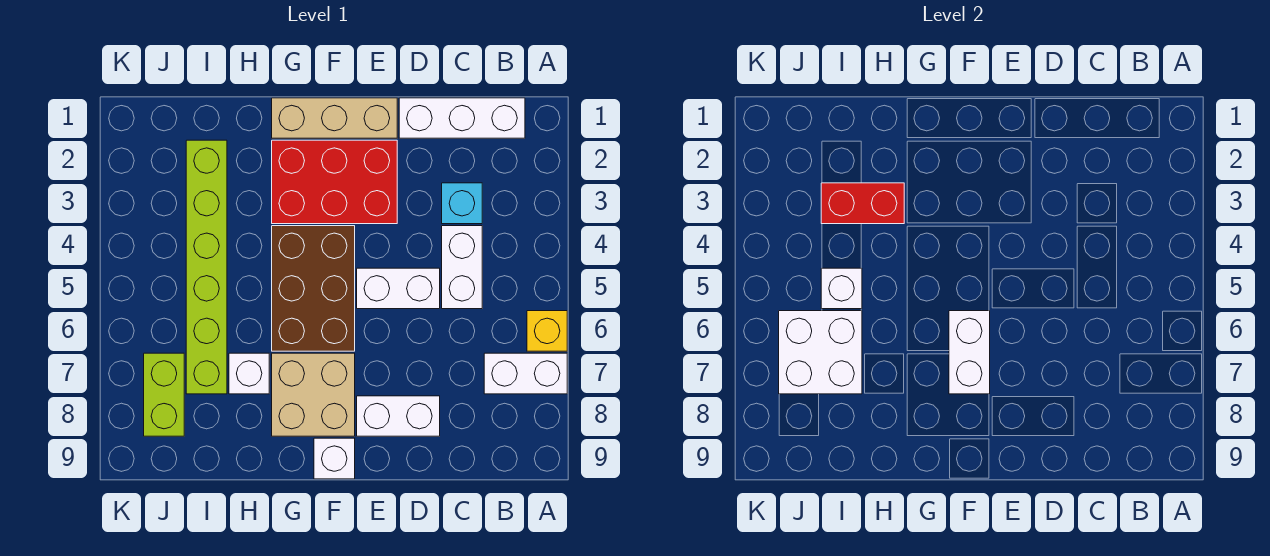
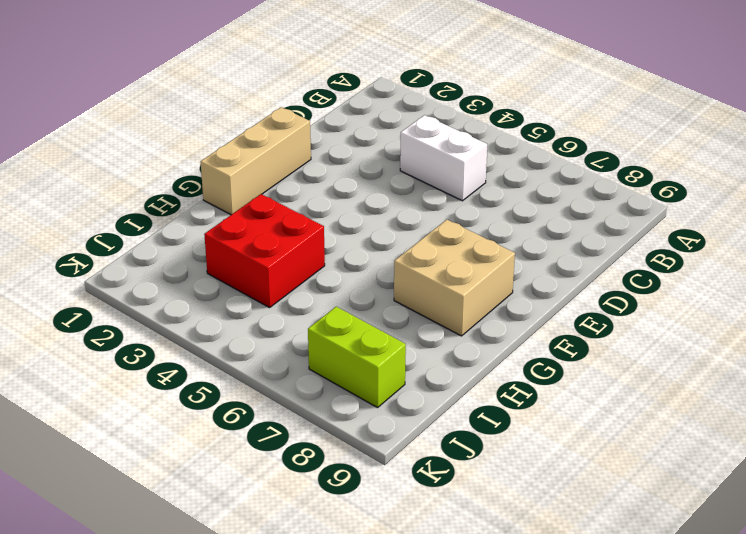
red 2x2 brick [204,194,325,308] -> lime 1x6 brick [186,140,227,394]
none -> yellow 1x1 brick [527,311,567,351]
none -> white 1x2 brick [484,353,567,394]
none -> white 1x3 brick [399,98,525,138]

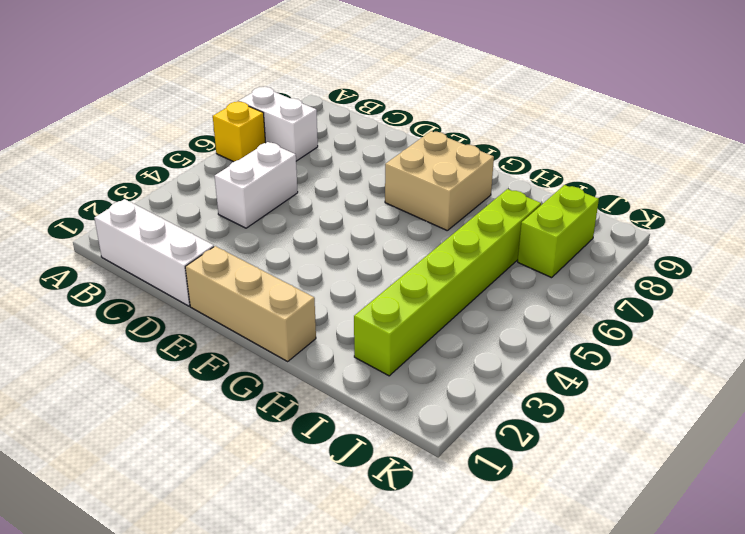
none -> cyan 1x1 brick [442,183,482,224]
none -> white 1x2 brick [357,268,440,309]
none -> white 1x2 brick [357,396,440,436]

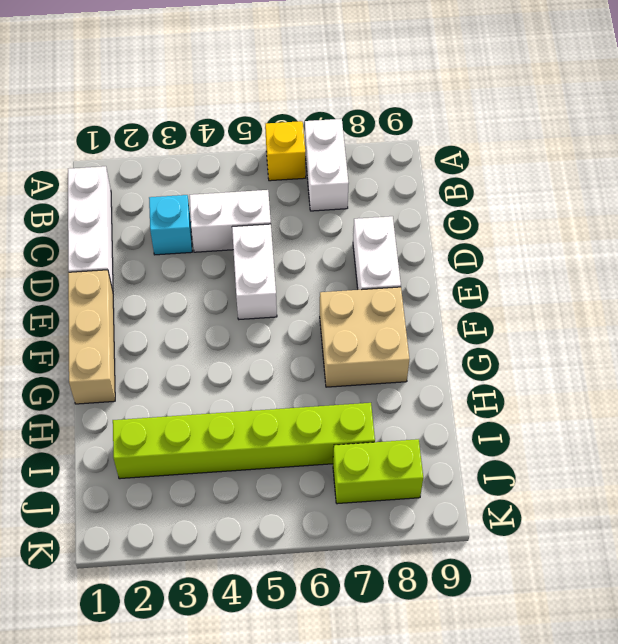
none -> red 2x3 brick [272,140,397,224]
none -> brown 2x3 brick [272,226,355,351]
none -> white 1x1 brick [314,438,355,479]

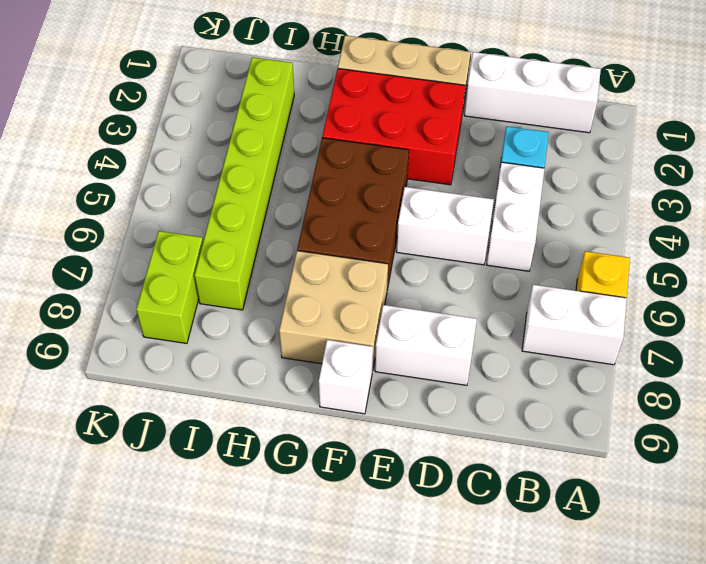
none -> white 1x1 brick [229,353,269,394]
none -> white 1x2 brick [949,311,990,394]
none -> red 1x2 brick [821,183,904,224]

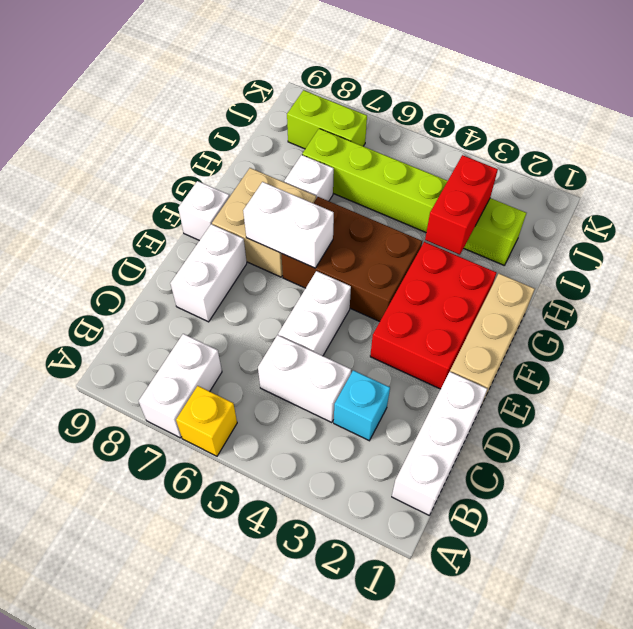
none -> white 1x1 brick [821,268,862,309]
none -> white 2x2 brick [779,311,862,394]

